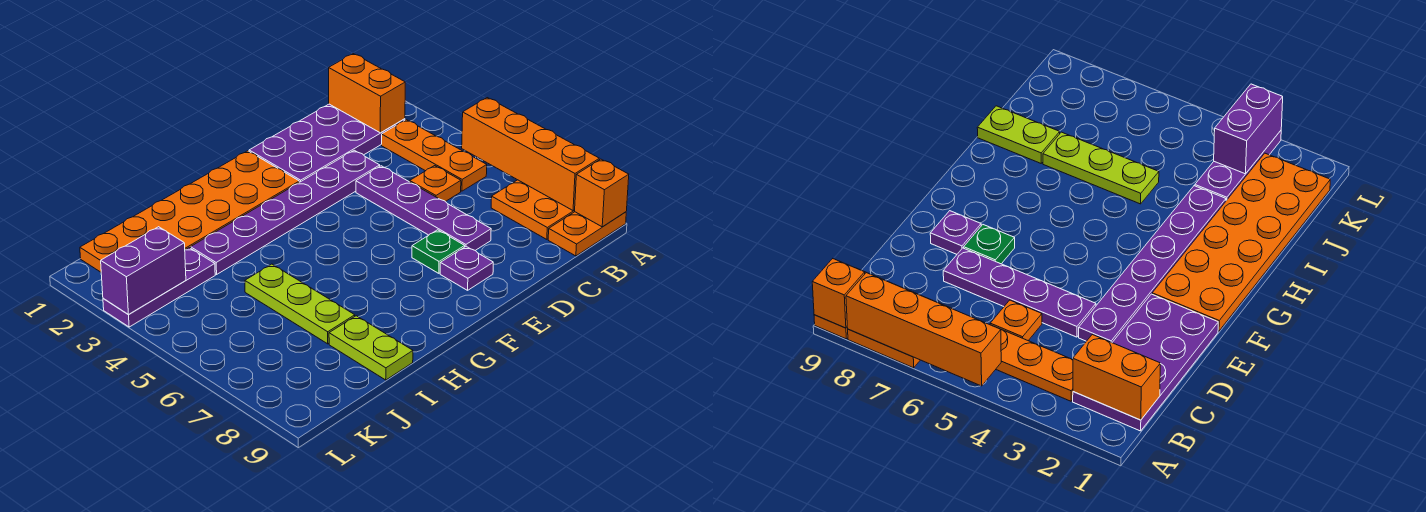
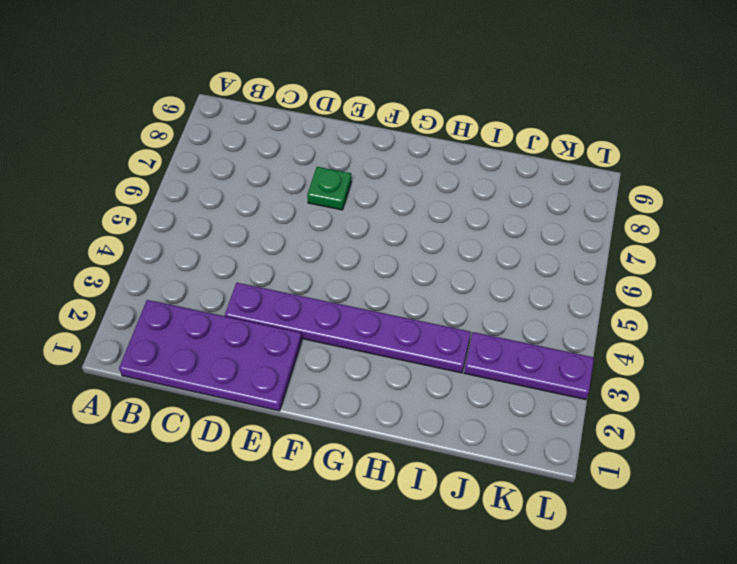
none -> orange 2x2 plate [491,180,575,239]
none -> orange 1x2 plate [548,212,626,256]
none -> orange 1x3 plate [382,120,487,191]

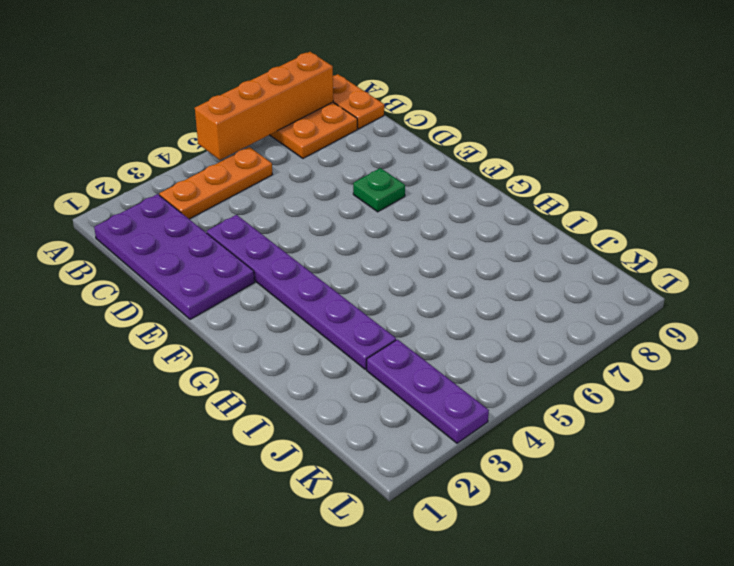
none -> orange 1x1 plate [410,166,461,202]
none -> purple 1x4 plate [356,166,491,251]
none -> purple 1x1 plate [440,246,493,290]

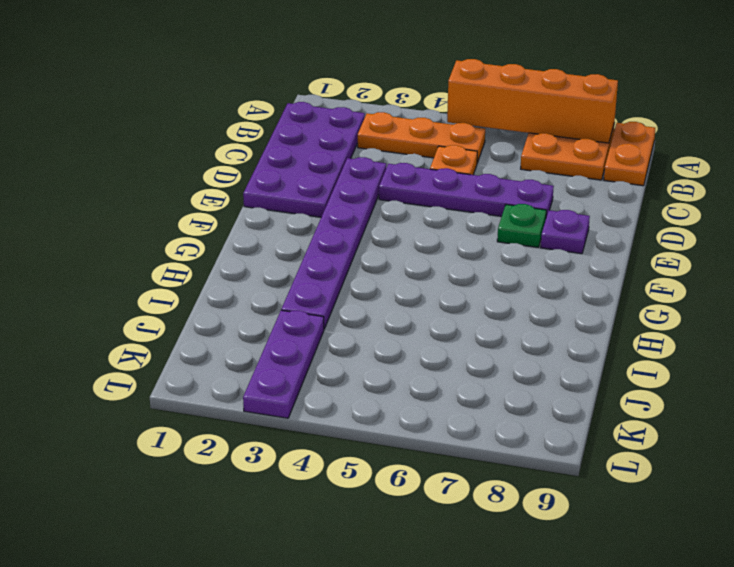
none -> orange 2x6 plate [80,151,299,272]
none -> lime 1x3 plate [245,264,355,344]
none -> lime 1x2 plate [329,316,413,380]

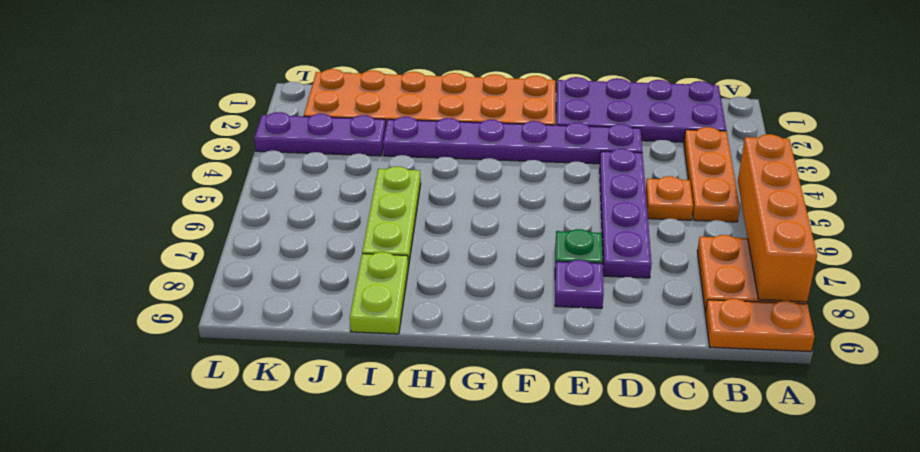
none -> orange 1x1 brick [575,159,629,227]
none -> orange 1x2 brick [329,54,405,133]
none -> purple 1x2 brick [101,227,186,314]

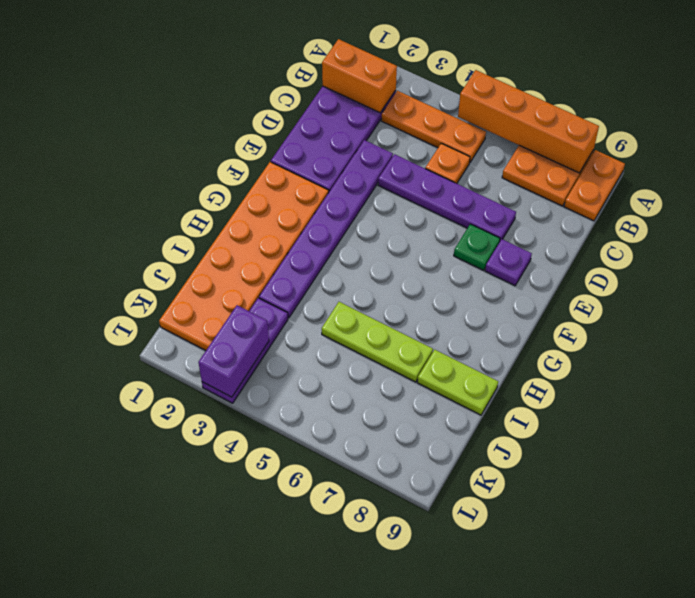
none -> orange 1x1 brick [575,159,629,227]

